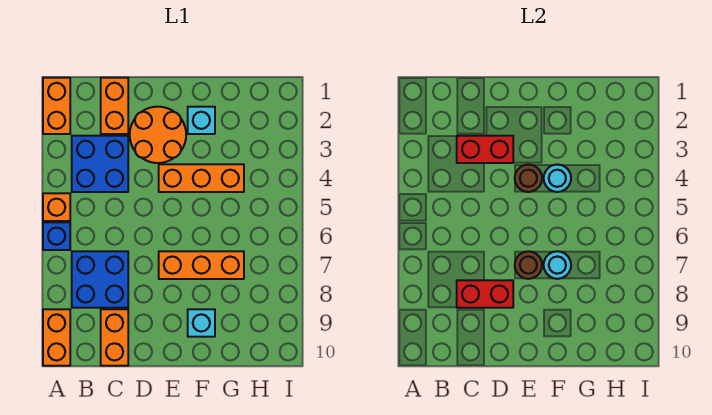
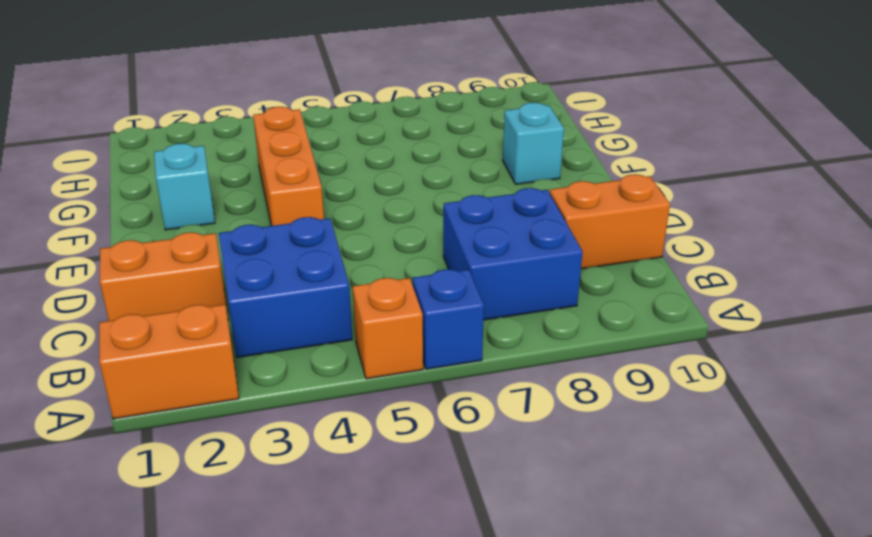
none -> orange 1x2 brick [43,309,70,366]
none -> orange 2x2 round brick [130,107,186,163]
none -> orange 1x3 brick [159,251,244,279]

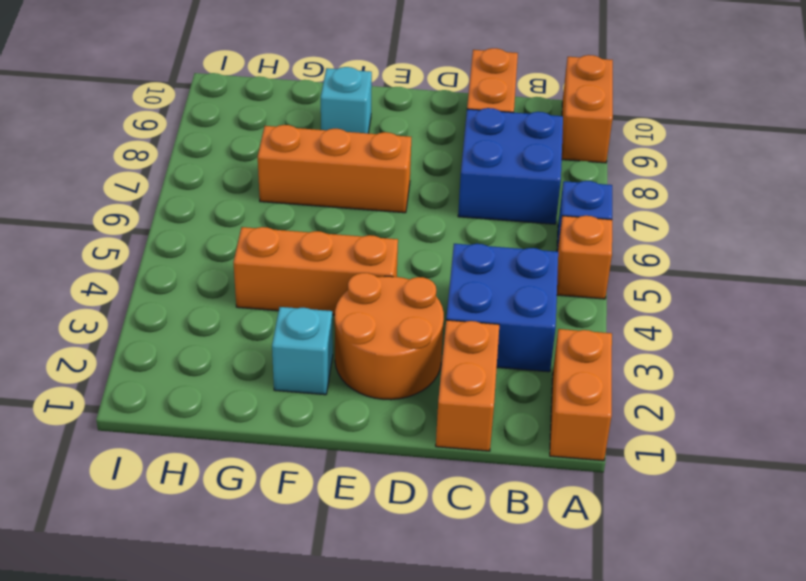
none -> red 1x2 brick [457,136,513,163]
none -> red 1x2 brick [457,280,513,308]
none -> brown 1x1 round brick [515,165,542,192]

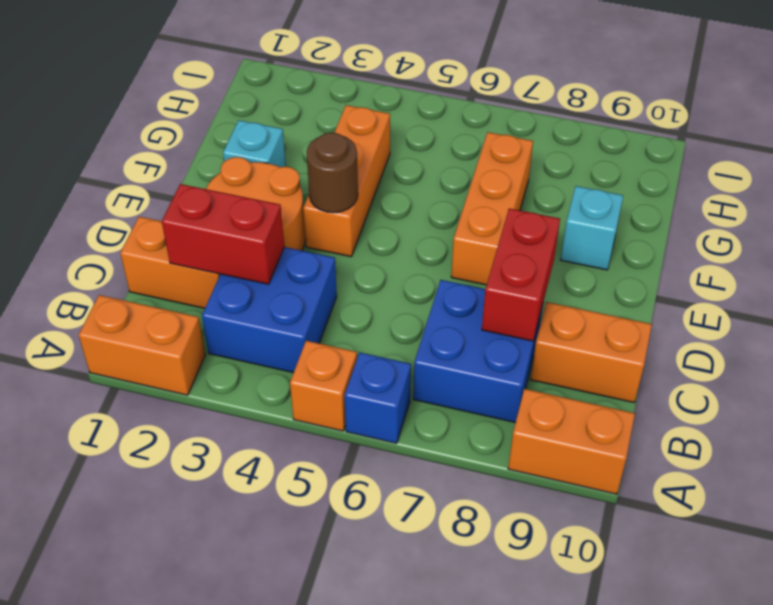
red 1x2 brick [162,184,284,284] -> red 1x2 brick turned to [457,136,513,163]
none -> brown 1x1 round brick [515,251,542,279]
none -> cyan 1x1 round brick [544,165,571,192]
none -> cyan 1x1 round brick [544,251,571,279]

